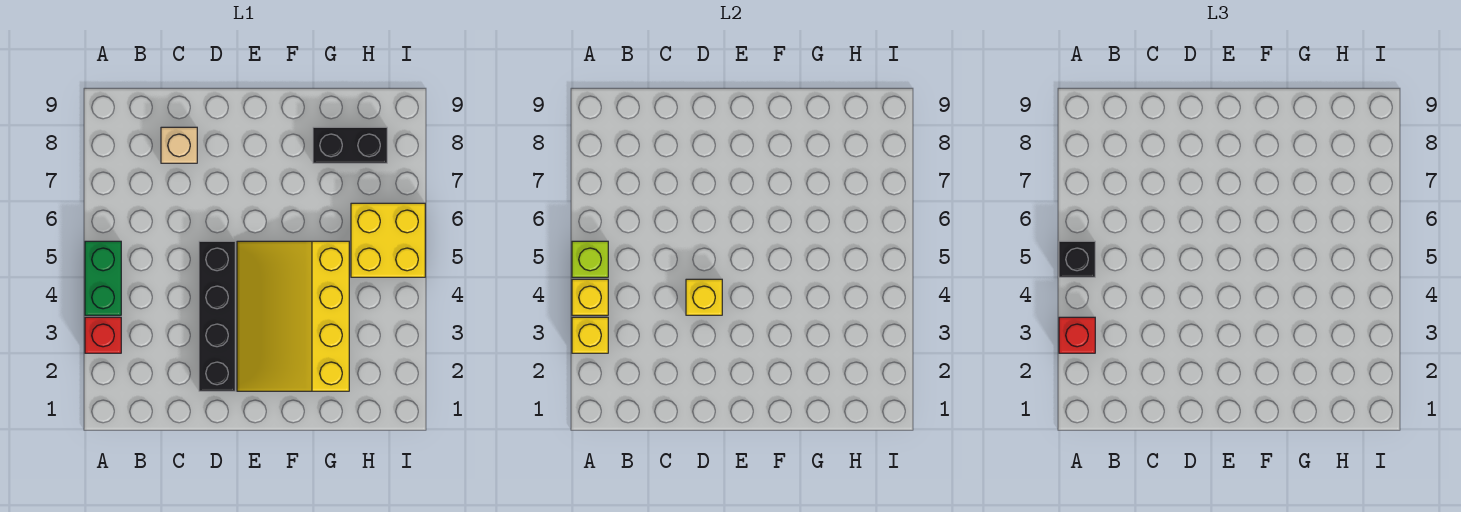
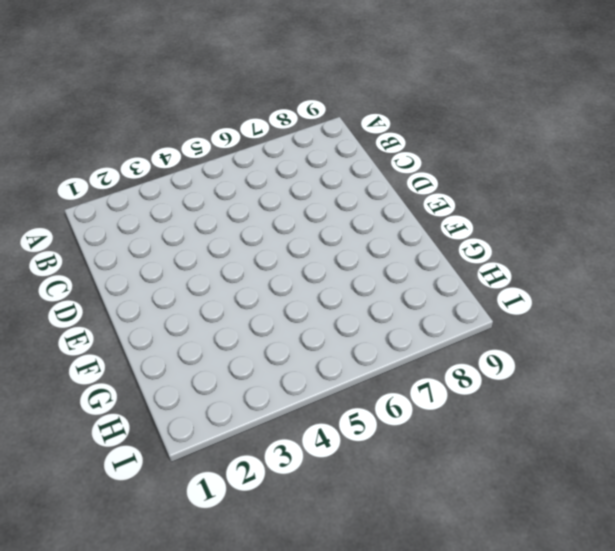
none -> red 1x1 brick [85,317,121,353]
none -> green 1x2 brick [85,241,121,315]
none -> tan 1x1 brick [161,127,197,163]

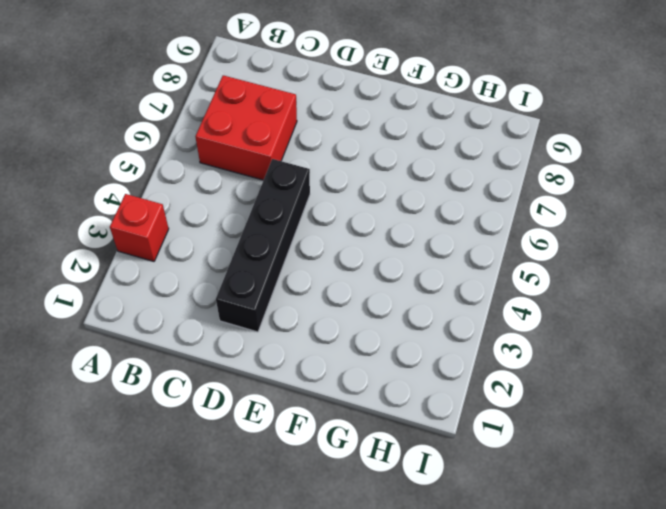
red 2x2 brick [195,75,297,180] -> none
none -> green 1x2 brick [85,241,121,315]
none -> tan 1x1 brick [161,127,197,163]
none -> yellow 3x4 slope [237,241,349,391]

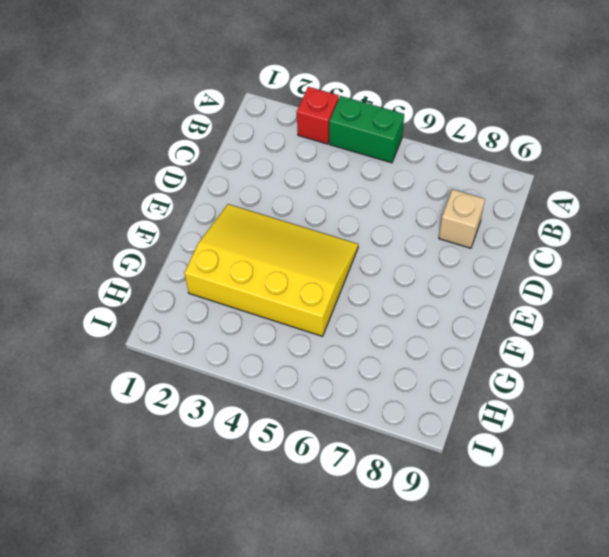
none -> black 1x4 brick [199,241,235,391]
none -> black 1x2 brick [313,127,387,163]
none -> yellow 2x2 brick [351,203,425,277]

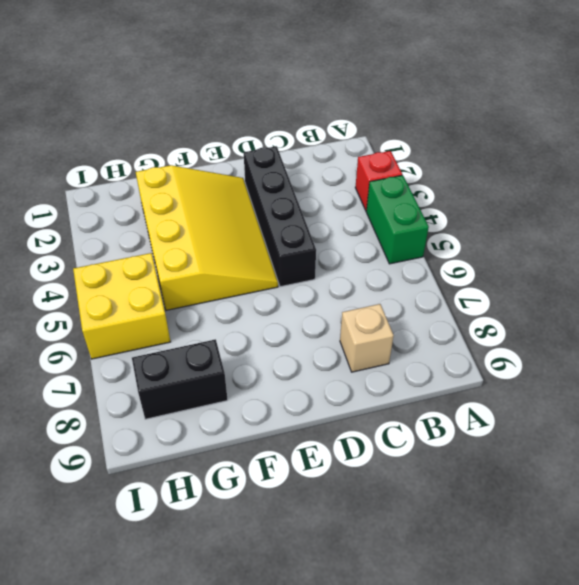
none -> yellow 1x1 brick [572,317,608,353]
none -> yellow 1x1 brick [572,279,608,315]
none -> lime 1x1 brick [572,241,608,277]

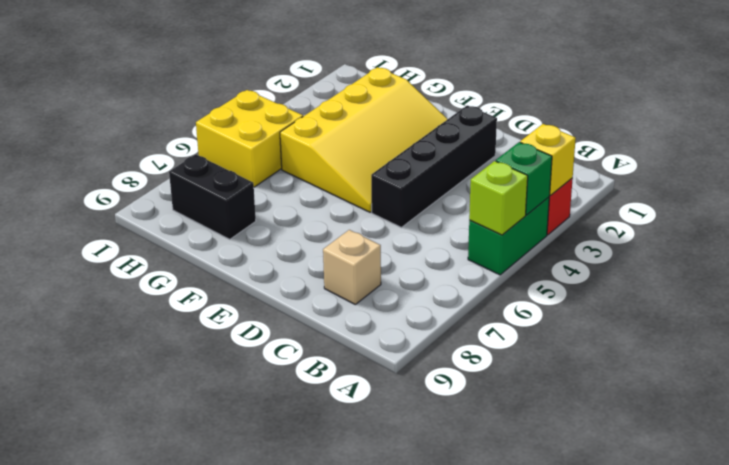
green 1x1 brick [496,142,552,215] -> yellow 1x1 brick [572,279,608,315]
none -> yellow 1x1 brick [686,279,722,315]
none -> red 1x1 brick [1059,317,1095,353]
none -> black 1x1 brick [1059,241,1095,277]

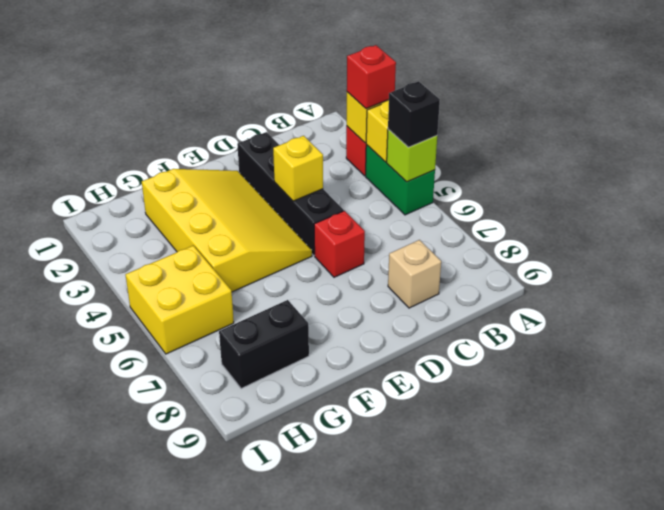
red 1x1 brick [314,211,365,277] -> none

